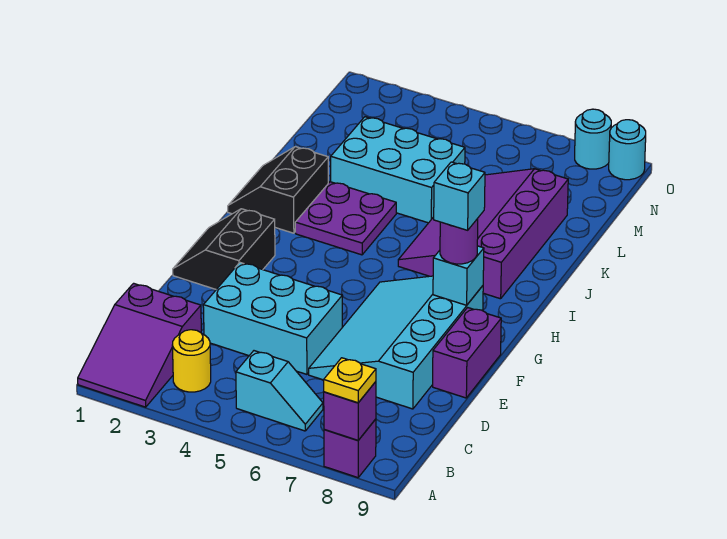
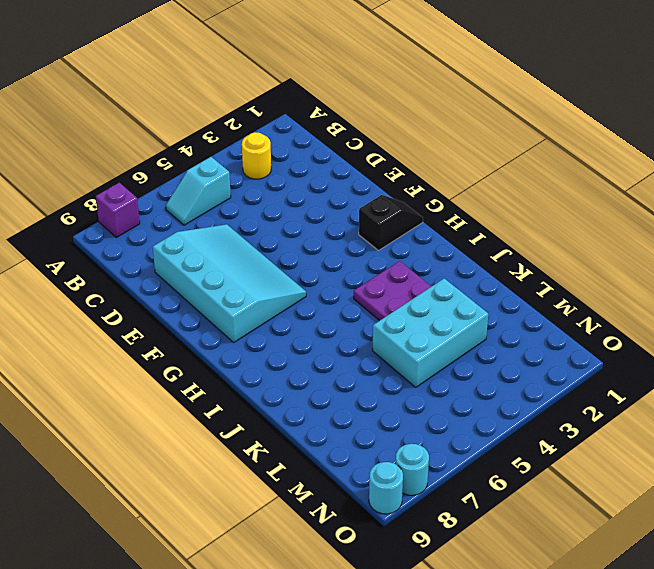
black 1x2 slope [359,195,423,250] -> black 2x2 slope [173,209,275,289]
none -> purple 2x3 slope [78,283,201,407]
none -> cyan 2x3 brick [203,263,342,374]
none -> purple 1x2 brick [433,308,501,398]

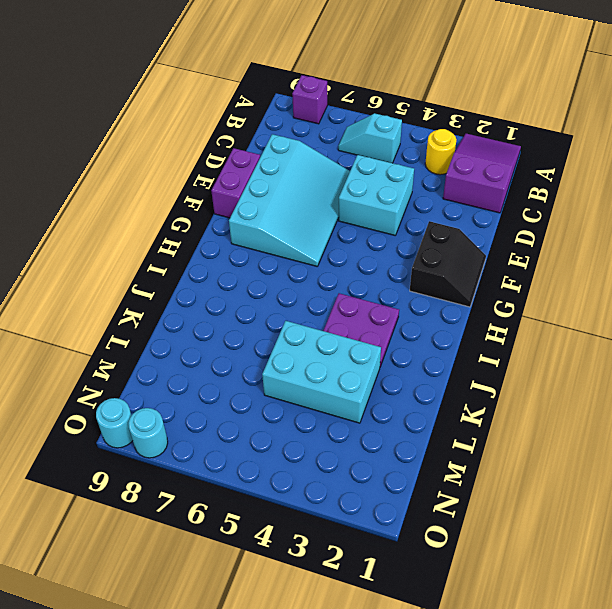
cyan 2x2 brick [339,155,414,235] -> cyan 2x3 brick [203,263,342,374]
none -> black 2x2 slope [228,147,328,233]
none -> purple 3x4 slope [398,169,568,299]
none -> purple 1x1 brick [324,382,376,440]

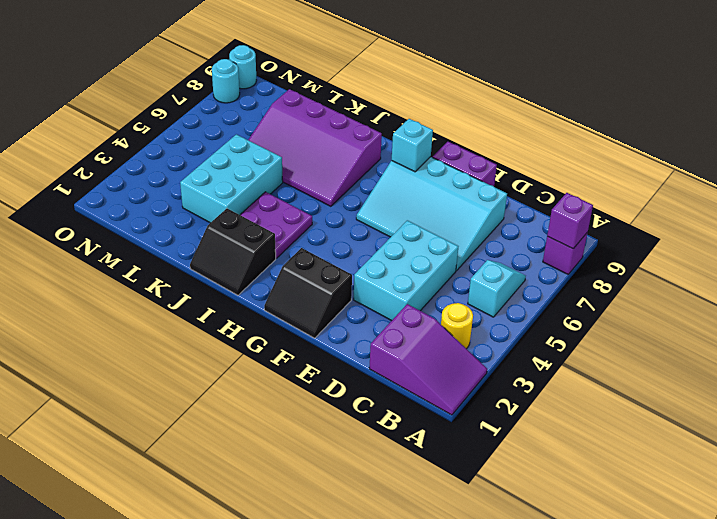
none -> yellow 1x1 plate [324,358,376,403]
none -> purple 1x1 round brick [440,219,478,264]
none -> cyan 1x1 brick [434,162,485,230]

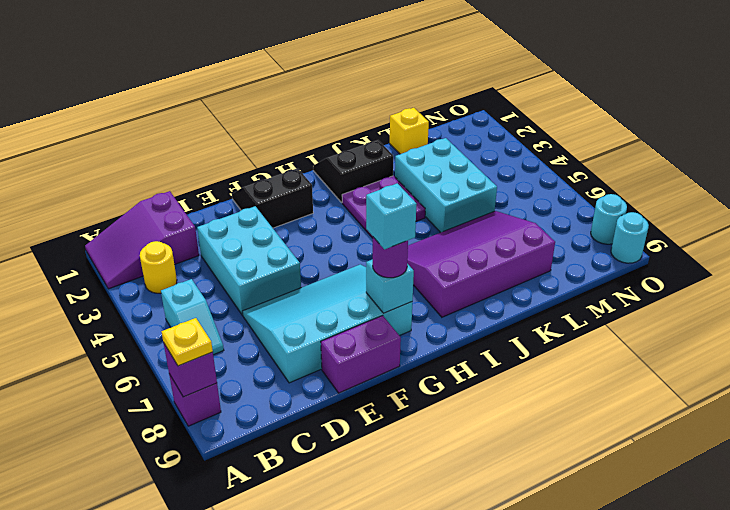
yellow 1x1 brick [390,108,429,154] -> none

